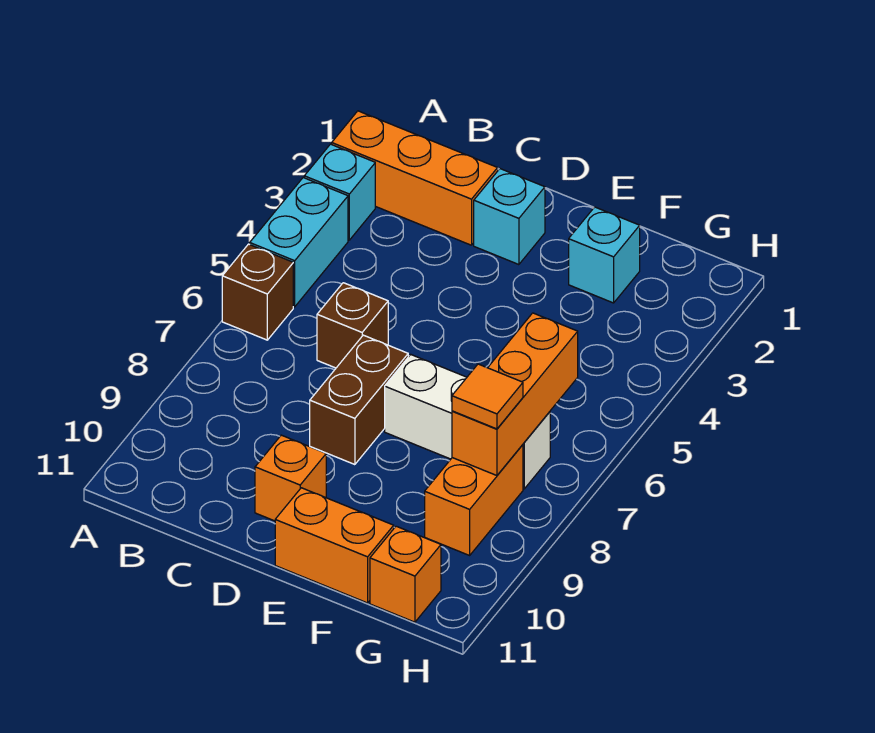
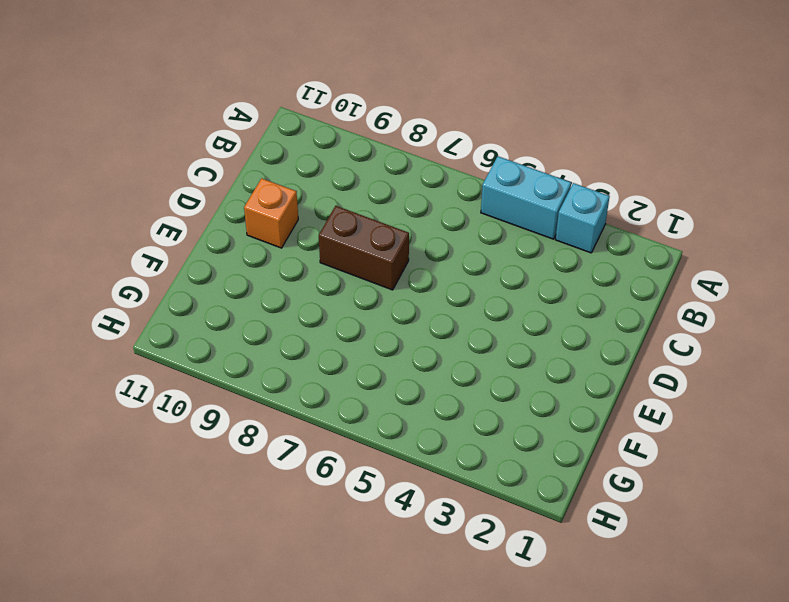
none -> orange 1x3 brick [332,111,498,245]
none -> brown 1x1 brick [222,244,293,340]
none -> brown 1x1 brick [317,283,388,368]

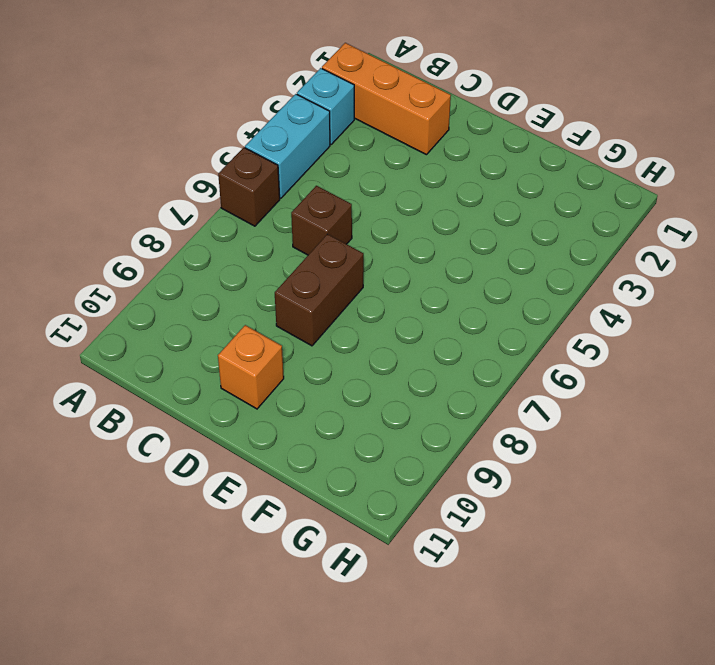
none -> cyan 1x1 brick [474,169,545,265]
none -> white 1x3 brick [385,354,550,489]
none -> orange 1x2 brick [275,488,394,603]

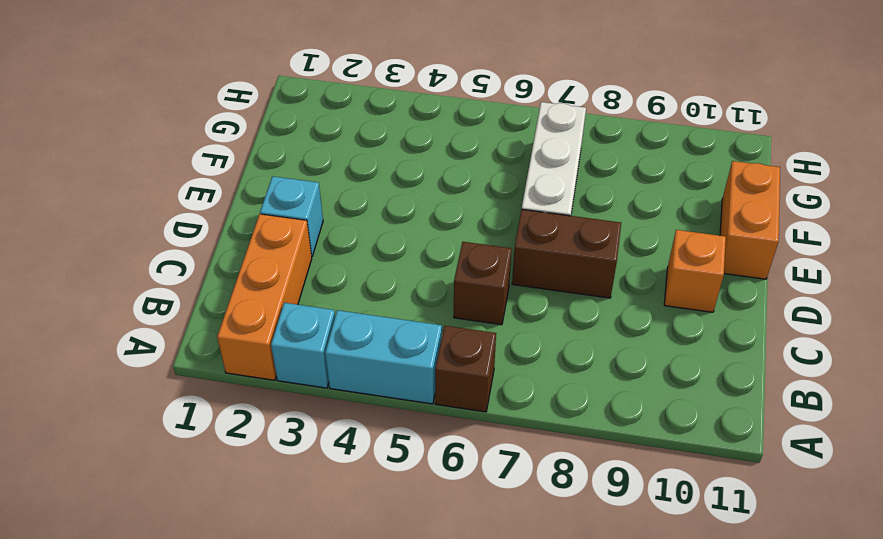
none -> cyan 1x1 brick [569,207,640,303]
none -> orange 1x2 brick [425,445,523,555]
none -> orange 1x1 brick [370,526,441,622]

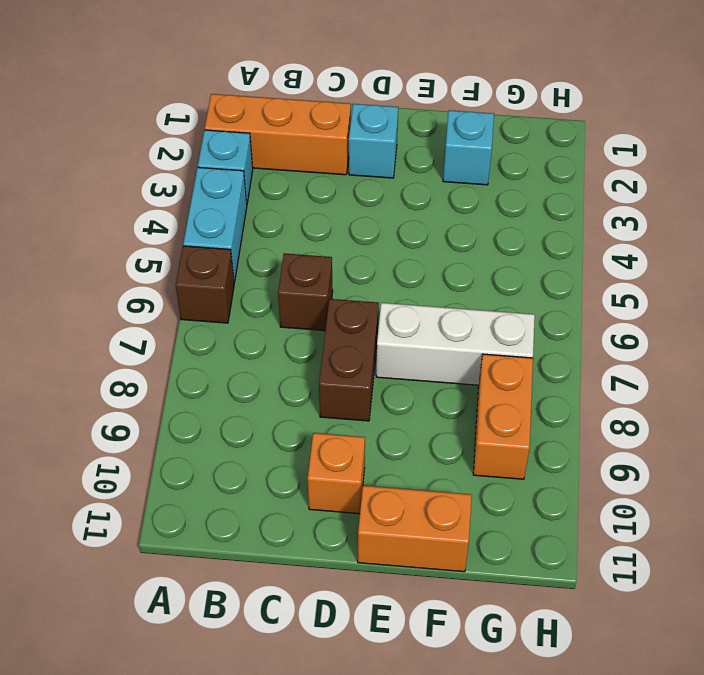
none -> orange 1x1 brick [370,526,441,622]
none -> orange 1x3 brick [452,313,578,476]
none -> orange 1x1 tile [452,364,523,429]

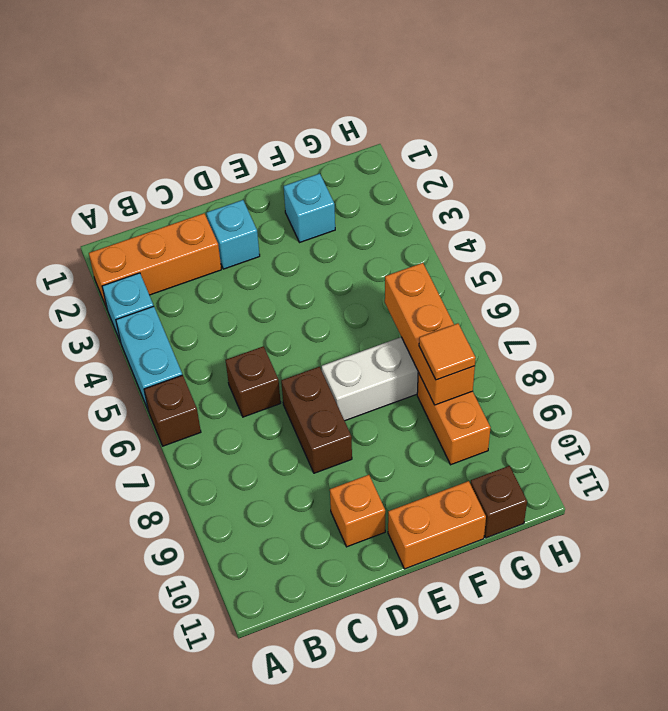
brown 1x1 brick [470,466,527,538] -> orange 1x1 brick [370,526,441,622]

